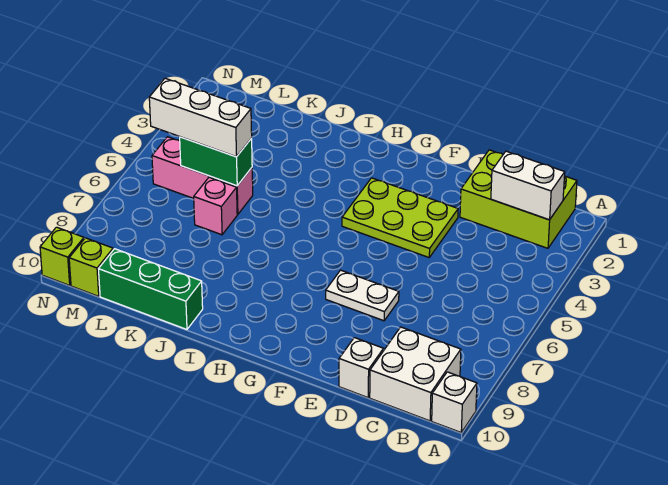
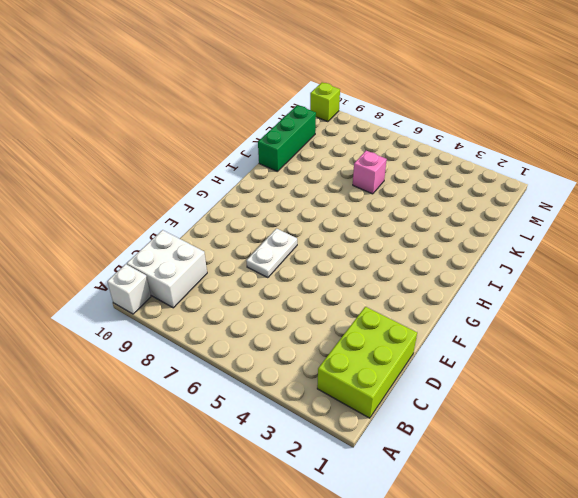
none -> white 1x1 brick [339,338,384,398]
none -> lime 2x3 plate [342,178,458,257]
none -> pink 1x3 brick [152,137,253,214]

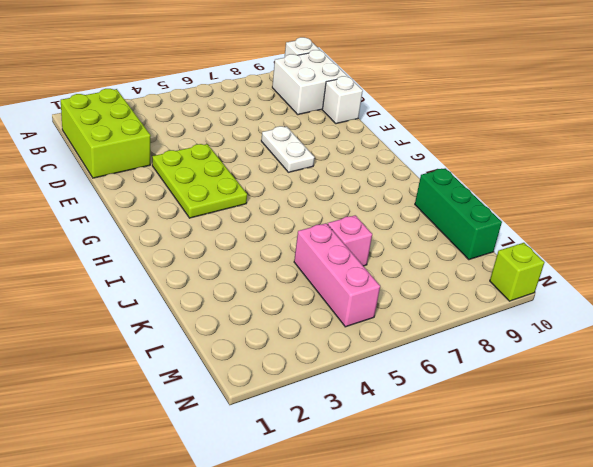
none -> lime 1x1 brick [69,238,113,296]
none -> white 1x2 brick [491,151,565,220]
none -> green 1x2 brick [180,137,252,186]

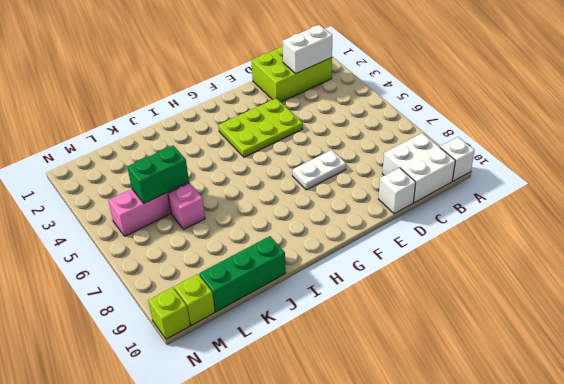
none -> white 1x3 brick [149,78,252,157]

